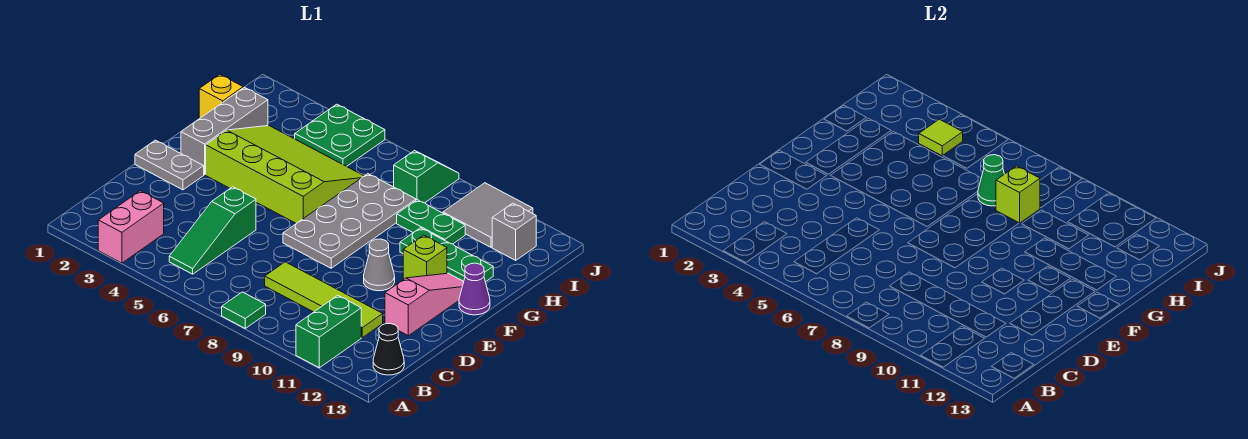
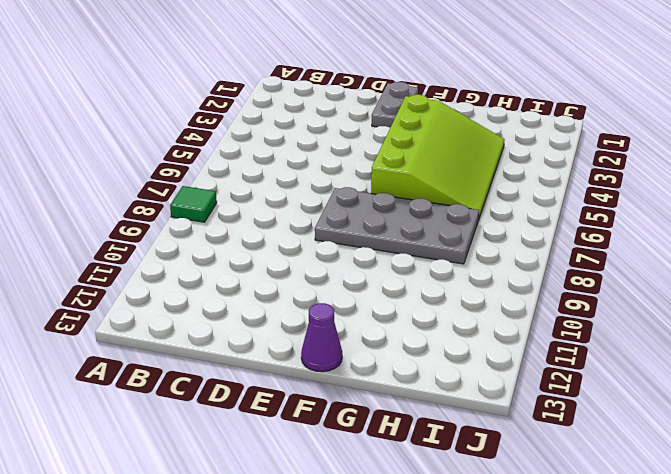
none -> pink 1x2 brick [98,191,164,263]
none -> green 1x2 brick [296,296,361,368]
none -> green 1x3 slope [169,187,256,274]

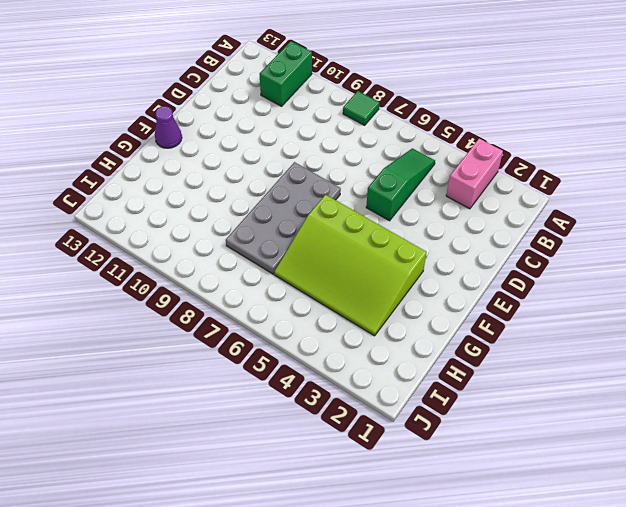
none -> black 1x1 cone [373,324,404,375]
none -> lime 1x4 tile [265,262,383,338]
none -> pink 1x3 slope [385,273,464,336]

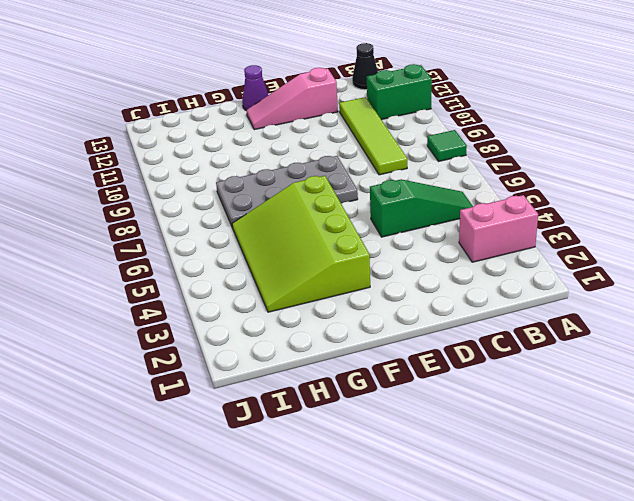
none -> grey 1x2 plate [135,140,204,190]
none -> grey 1x1 cone [364,239,395,291]
none -> grey 1x3 brick [181,87,268,175]

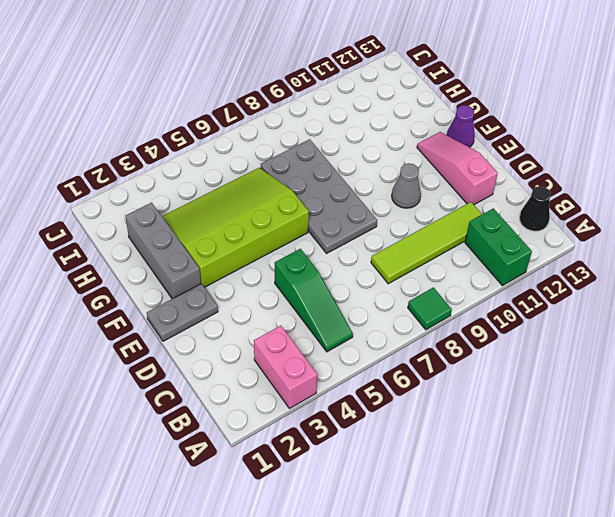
none -> lime 1x1 brick [403,235,447,280]
none -> green 1x3 plate [400,228,493,282]
none -> yellow 1x1 brick [199,74,243,119]

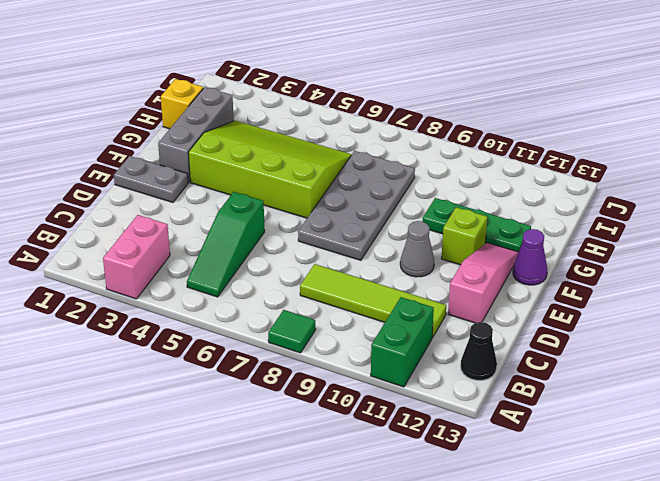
none -> green 1x2 plate [397,200,465,244]
none -> green 2x2 plate [295,104,385,167]
none -> green 1x2 slope [394,151,459,203]

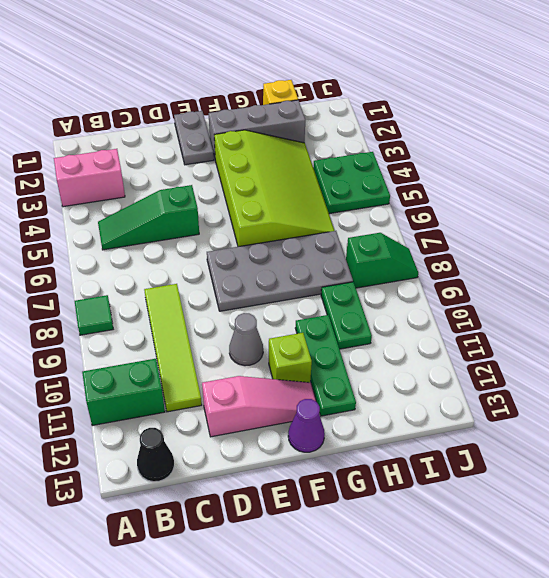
none -> grey 2x2 tile [443,183,533,247]
none -> grey 1x1 brick [492,203,536,260]
none -> green 1x1 cone [978,155,1004,206]

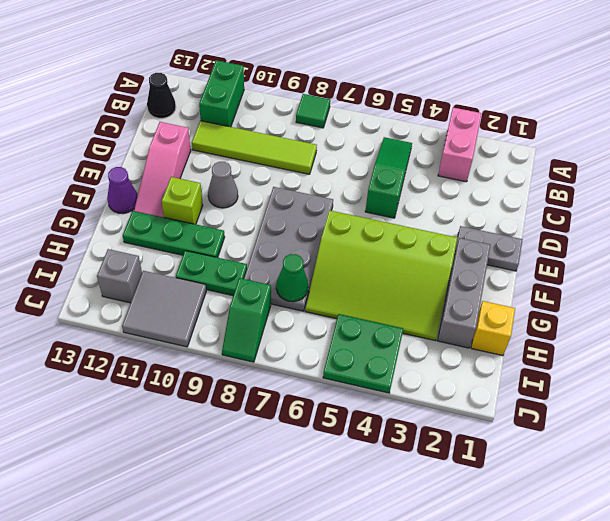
none -> lime 1x1 brick [996,166,1040,223]
none -> lime 1x1 tile [919,119,963,156]

